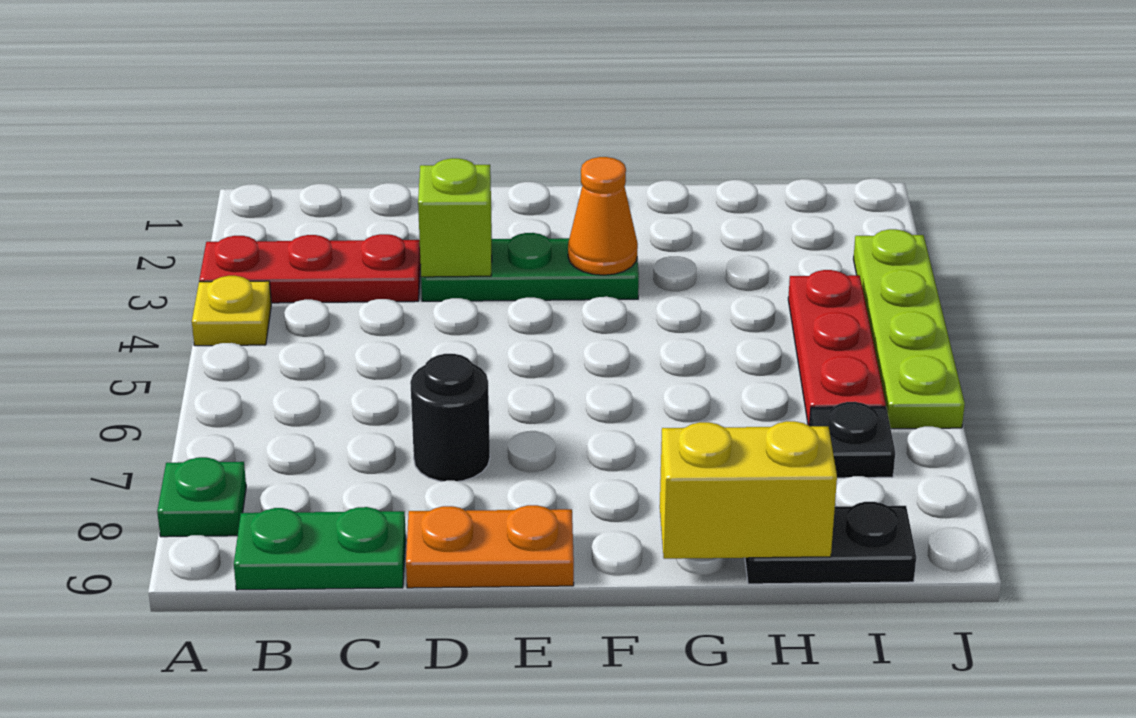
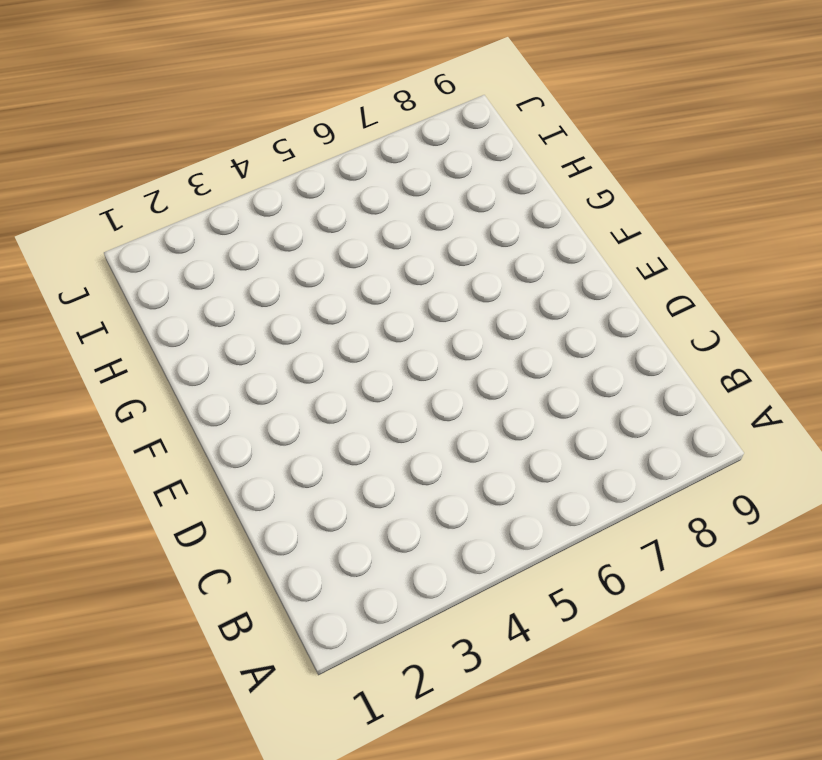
none -> red 1x3 plate [199,234,421,303]
none -> yellow 1x1 plate [192,276,271,346]
none -> green 1x1 plate [157,457,246,537]

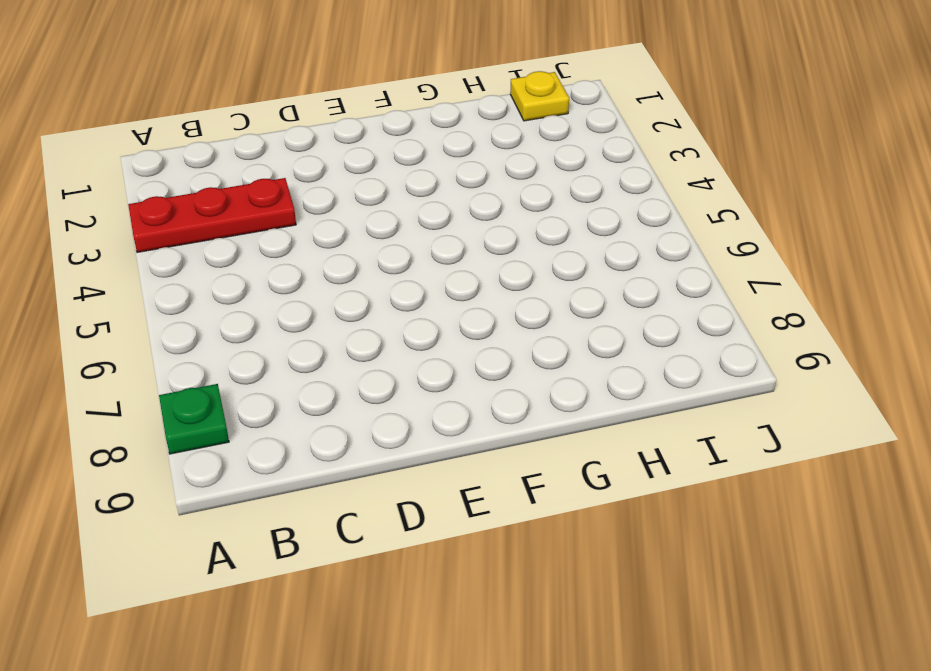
yellow 1x1 plate [510,71,569,121] -> yellow 1x1 plate moved to [192,276,271,346]
none -> green 1x2 plate [234,507,406,590]
none -> green 1x3 plate [421,233,639,301]
none -> black 1x1 round brick [410,354,490,481]

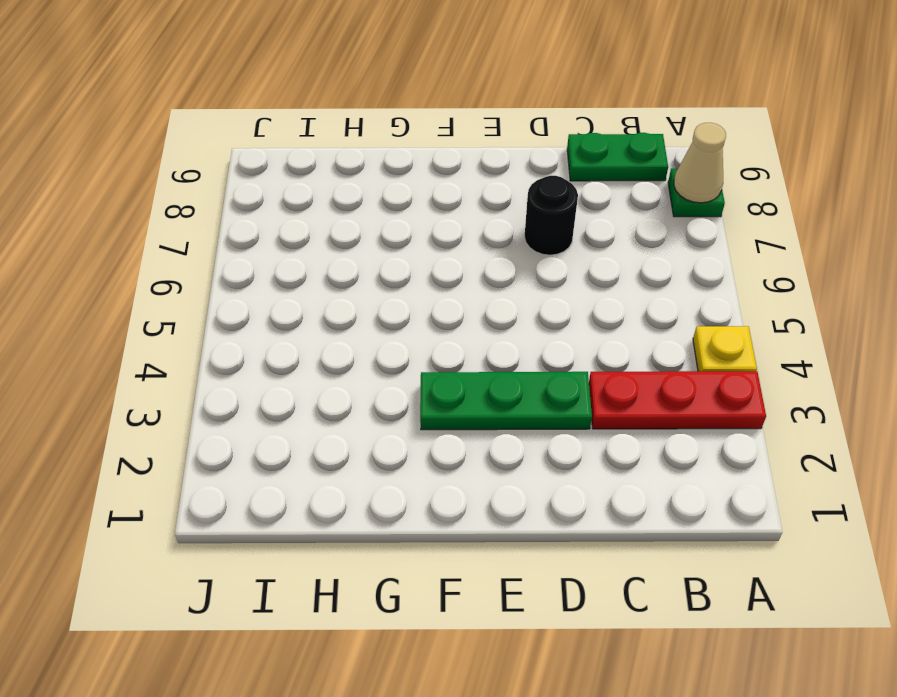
tan 1x1 cone [674,123,726,203] -> none
none -> orange 1x2 plate [406,505,574,588]
none -> black 1x2 plate [745,502,916,584]
none -> red 1x3 plate [788,270,886,426]

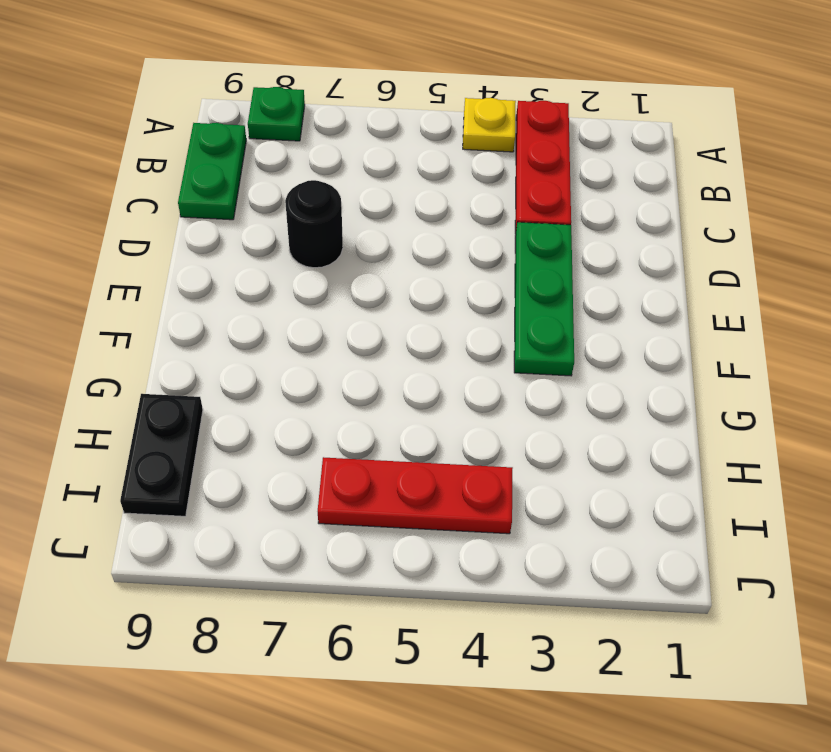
none -> orange 1x2 plate [406,505,574,588]
none -> black 1x1 plate [810,402,895,478]
none -> lime 1x4 plate [854,229,965,429]

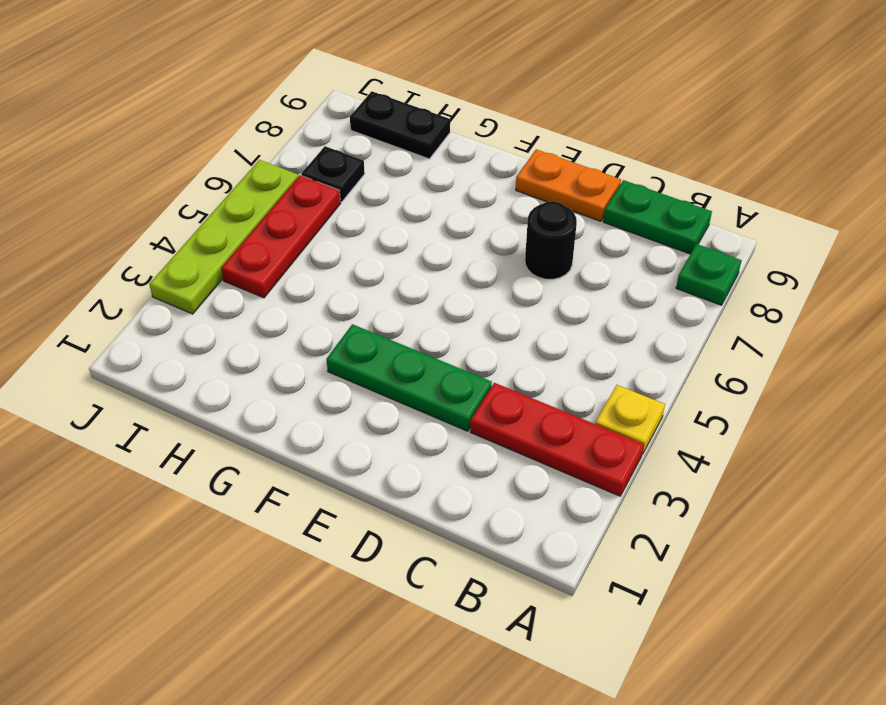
none -> lime 1x1 brick [418,158,492,277]
none -> orange 1x1 cone [568,157,638,275]
none -> yellow 1x2 brick [660,421,837,559]

